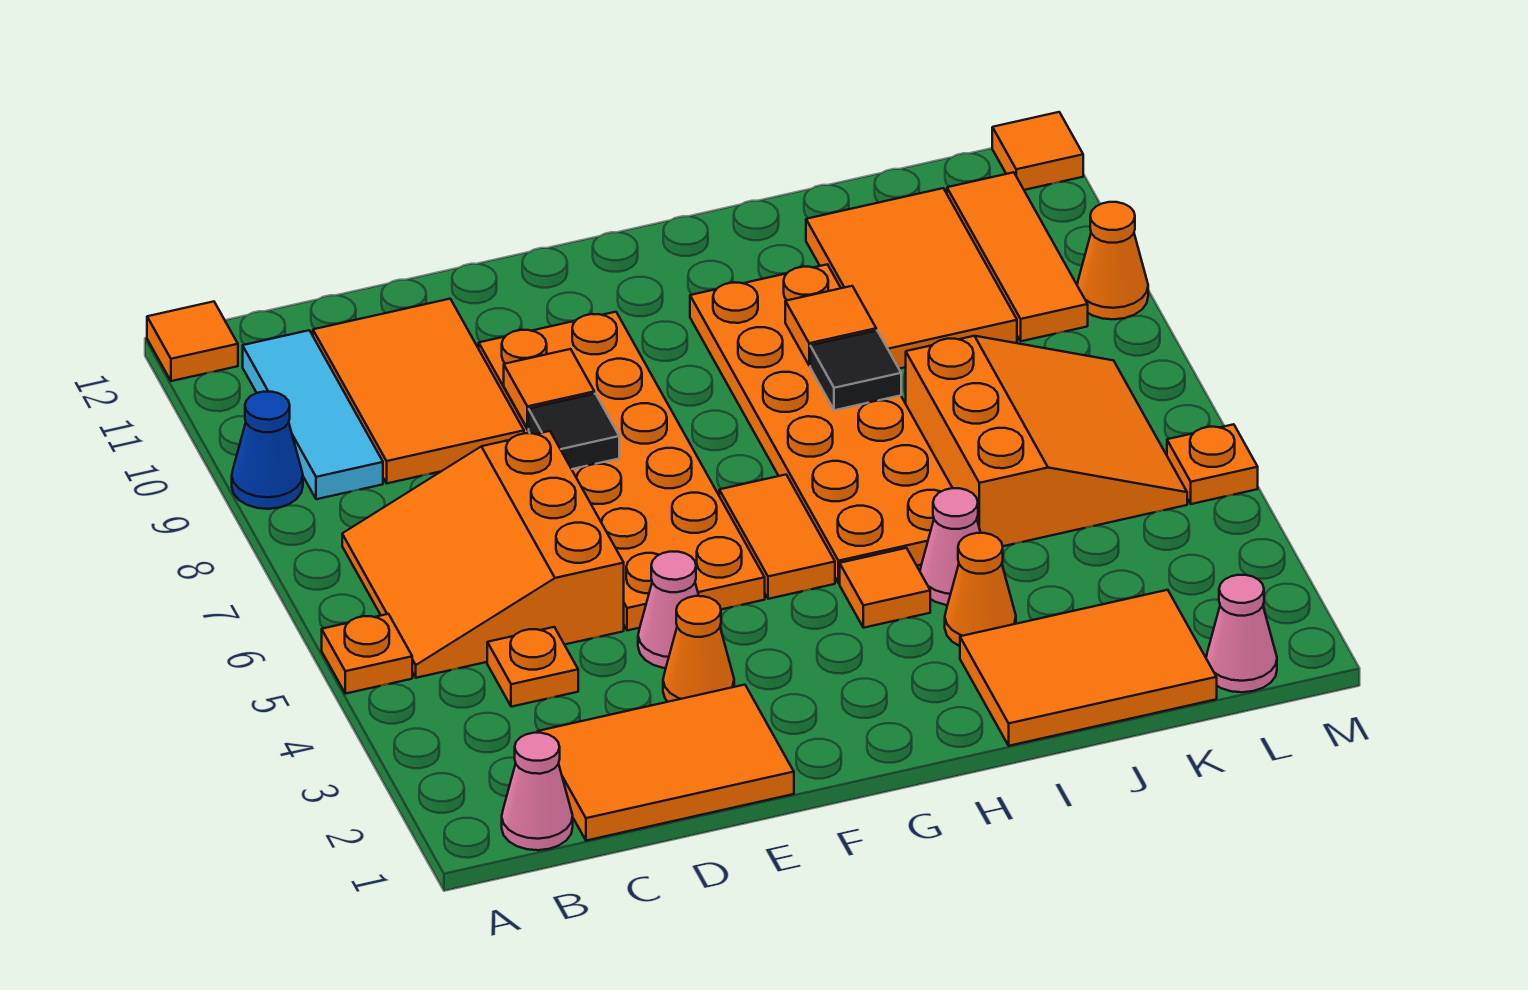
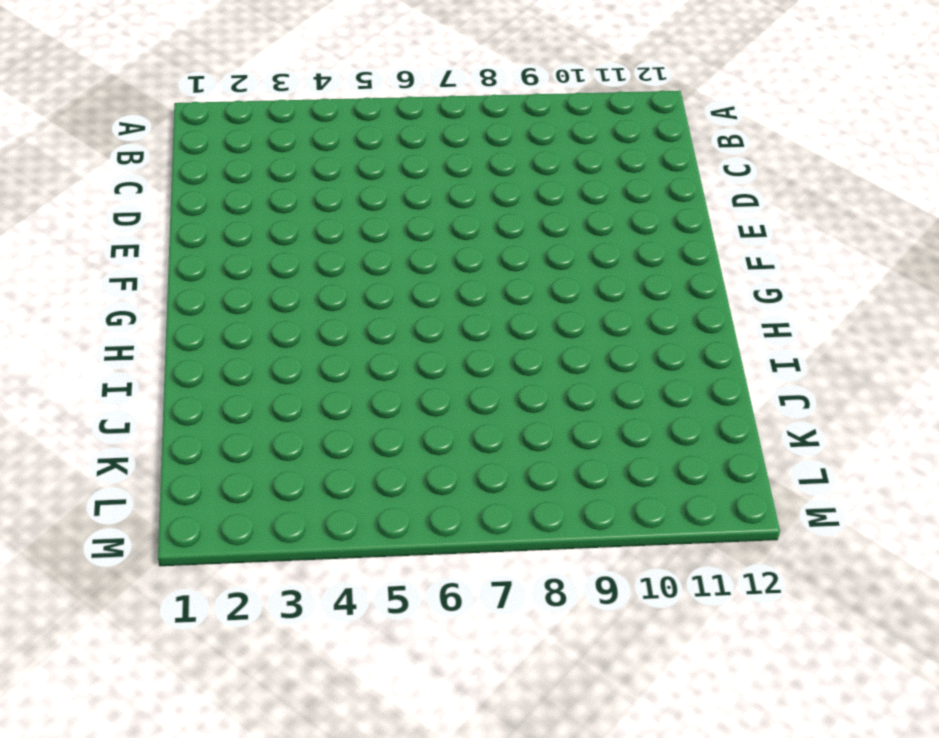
none -> orange 1x1 plate [322,614,412,694]
none -> blue 1x1 cone [232,392,303,509]
none -> orange 1x1 tile [147,302,238,381]

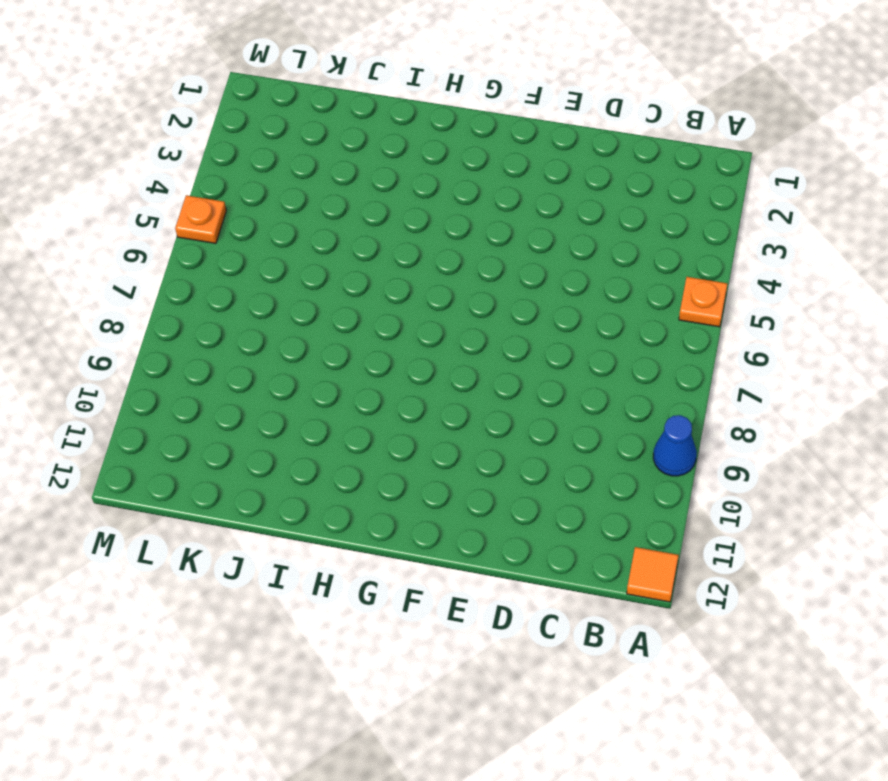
none -> pink 1x1 cone [502,733,573,850]
none -> orange 3x3 slope [342,431,624,678]
none -> cyan 1x3 tile [243,330,383,499]

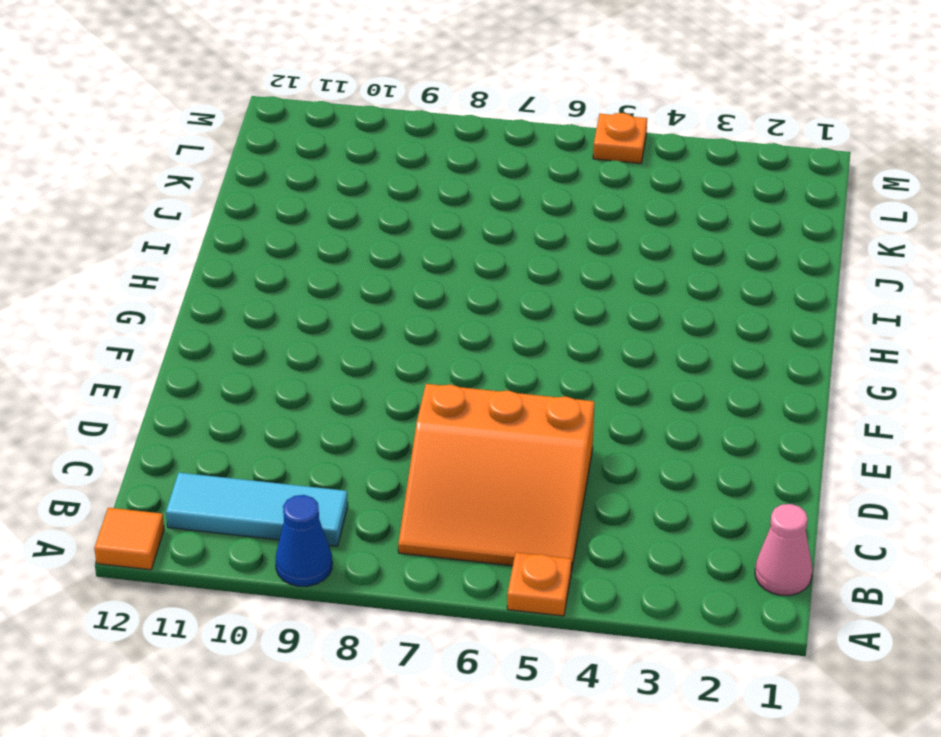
none -> orange 2x3 tile [537,685,794,841]
none -> orange 1x1 plate [487,627,578,707]
none -> orange 2x3 tile [313,299,524,483]

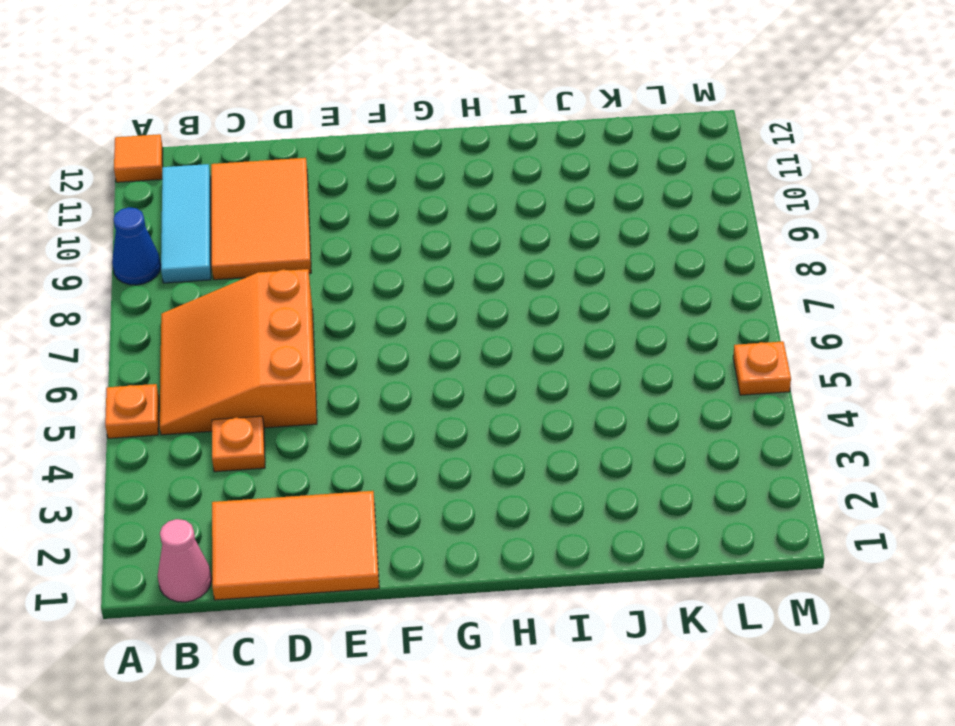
none -> orange 1x1 cone [663,596,734,702]
none -> pink 1x1 cone [638,552,699,668]
none -> orange 2x6 plate [479,312,765,630]

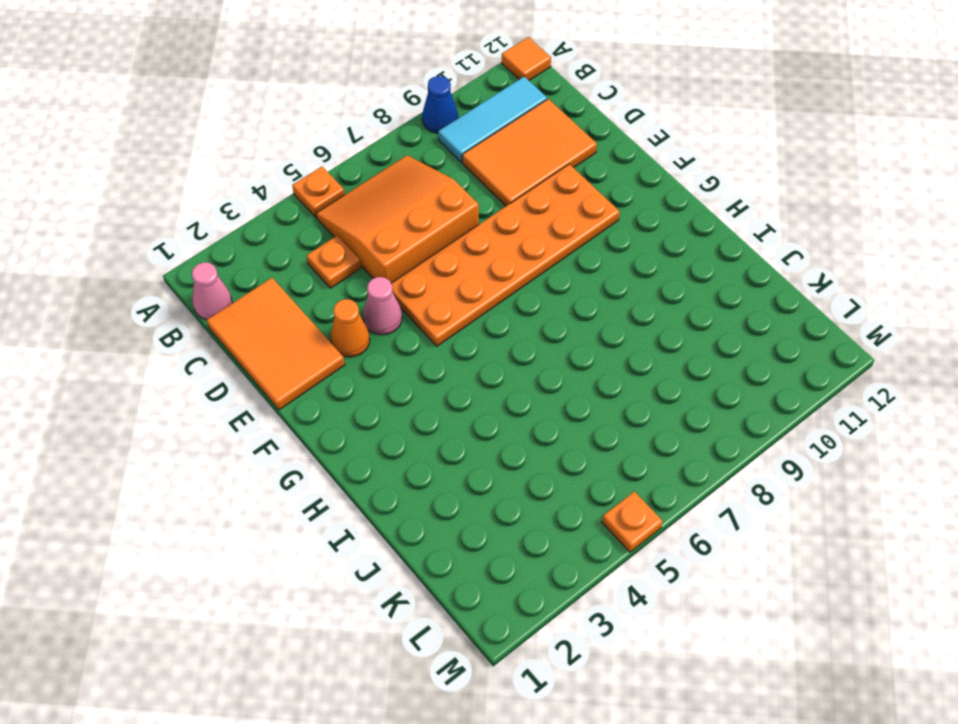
none -> orange 1x2 tile [719,475,835,599]
none -> orange 1x1 tile [840,548,930,628]
none -> orange 2x6 plate [690,264,952,583]

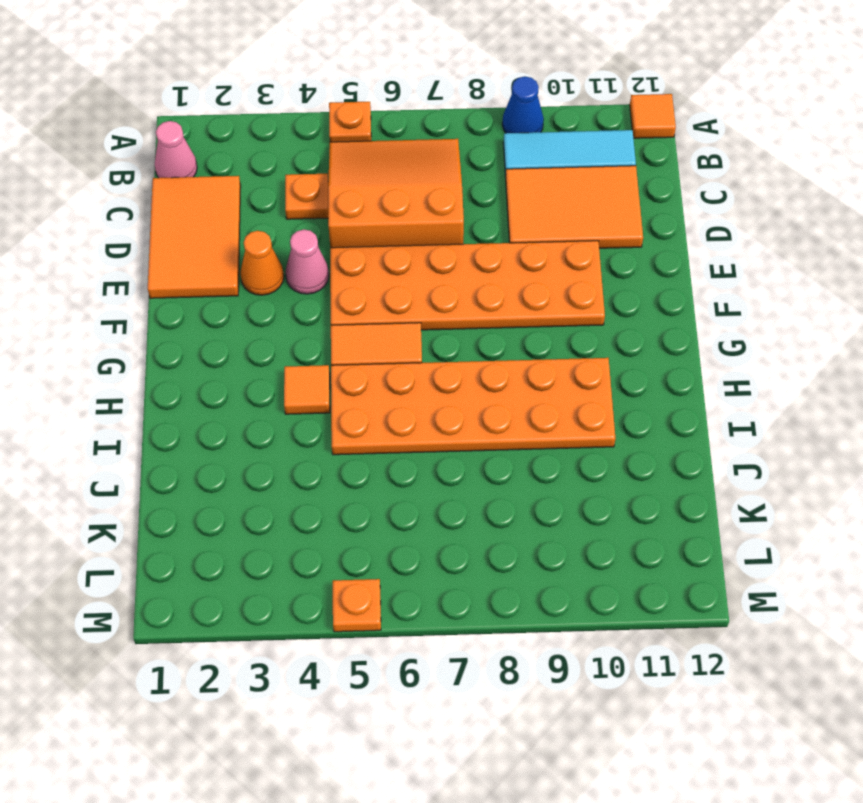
none -> orange 2x3 tile [960,590,1217,746]
none -> orange 1x1 cone [945,533,1016,646]
none -> pink 1x1 cone [920,488,981,605]

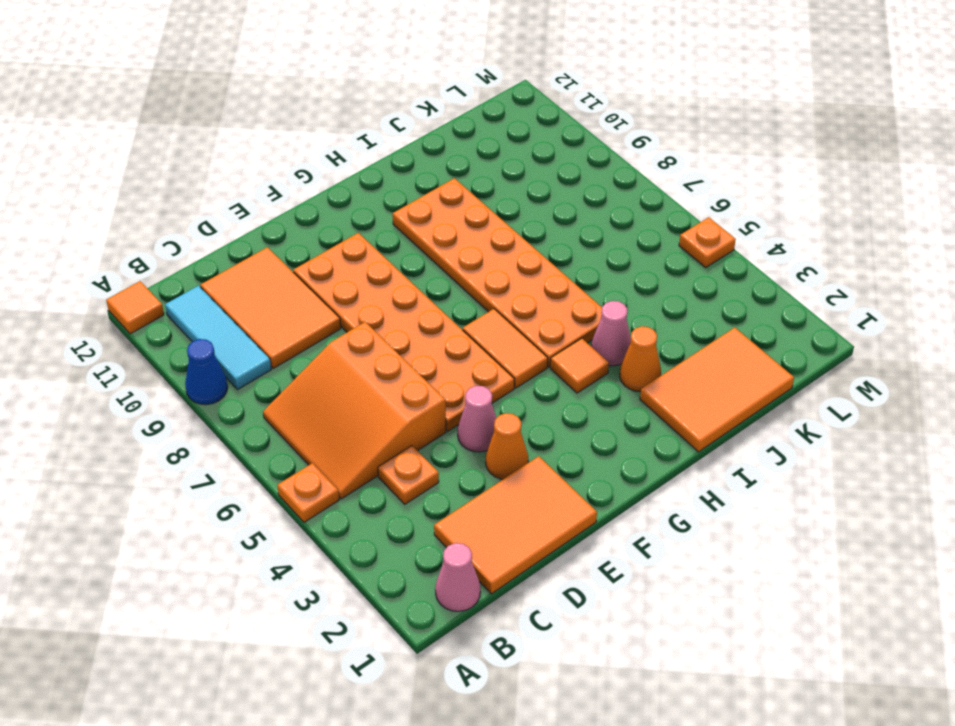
none -> orange 3x3 slope [906,336,1187,546]
none -> orange 2x3 tile [806,188,1017,369]
none -> pink 1x1 cone [1206,575,1277,692]

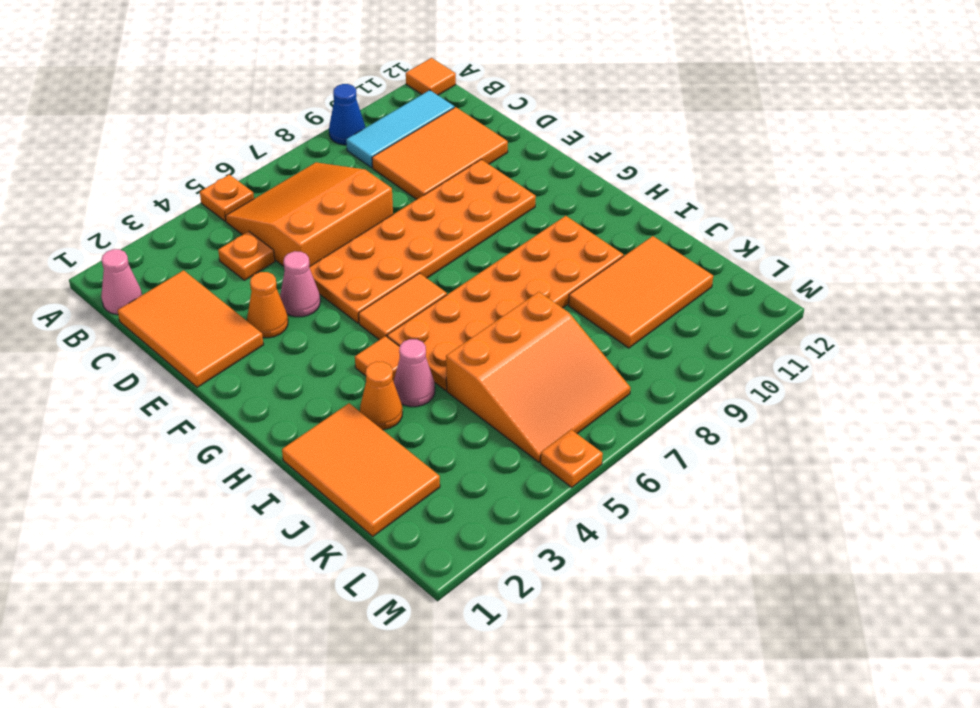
none -> pink 1x1 cone [1206,575,1277,692]
none -> orange 1x3 tile [947,172,1088,341]
none -> orange 1x1 cone [1077,202,1148,319]

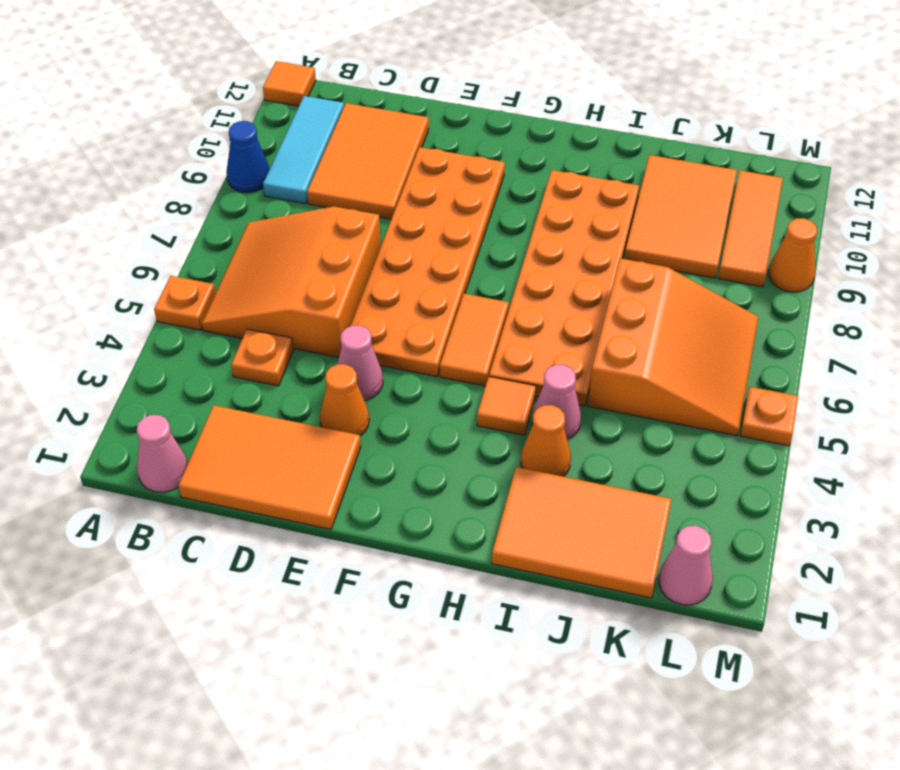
none -> orange 1x1 tile [992,112,1083,190]
none -> black 1x1 tile [529,394,619,469]
none -> orange 1x1 tile [504,349,594,429]

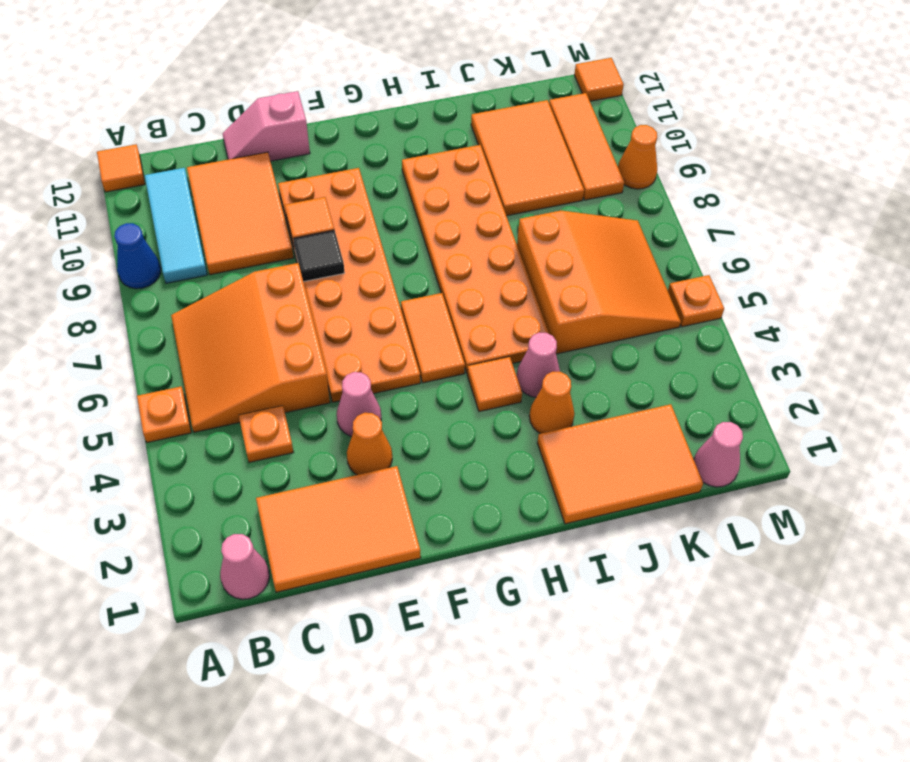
pink 1x2 slope [223,91,310,161] -> none
none -> black 1x1 tile [810,331,901,410]
none -> orange 1x1 tile [785,286,876,366]

